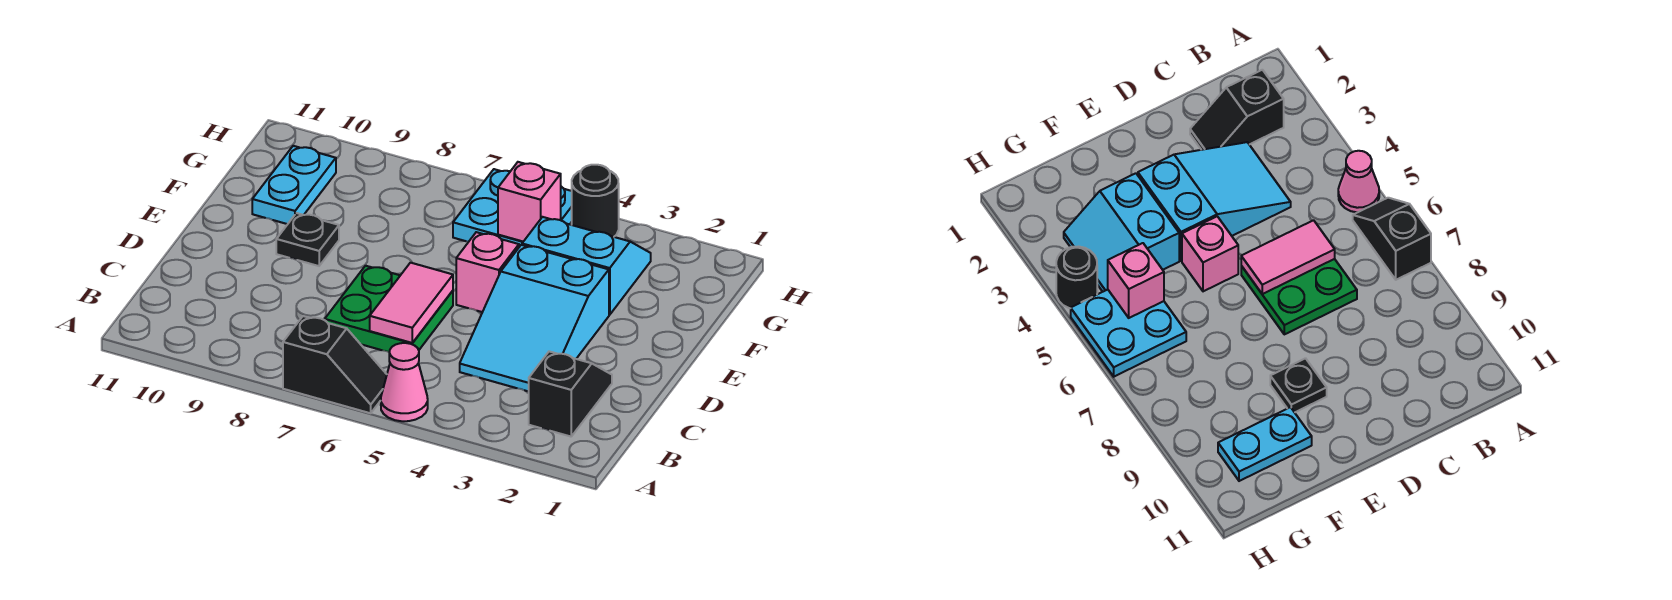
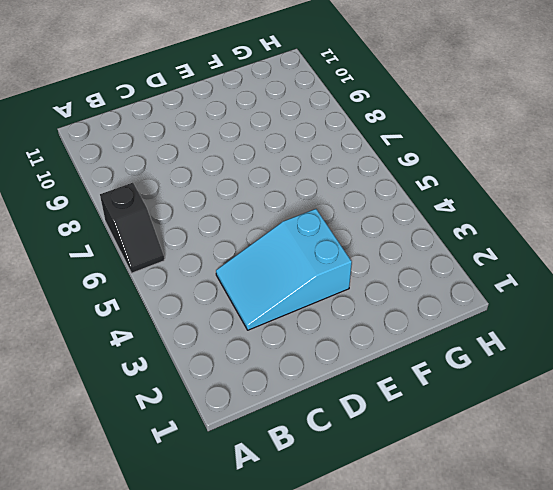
none -> pink 1x1 cone [381,343,428,421]
none -> black 1x2 slope [529,351,612,437]
none -> green 2x2 plate [325,266,453,352]

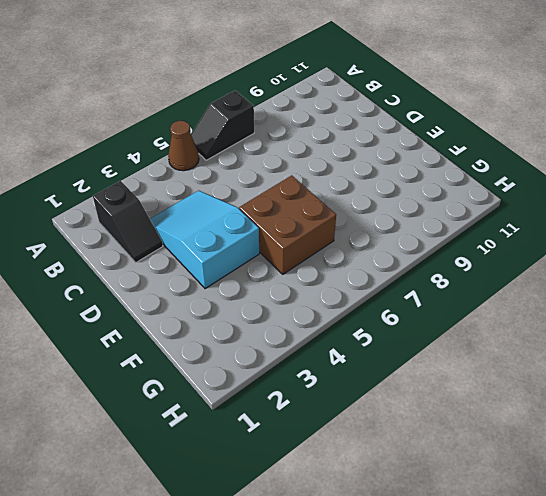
brown 1x1 cone [168,121,199,171] -> pink 1x1 cone [381,343,428,421]
brown 2x2 brick [239,175,336,274] -> pink 1x1 brick [456,232,519,312]
none -> green 2x2 plate [325,266,453,352]
none -> black 1x1 plate [276,213,339,266]
none -> cyan 2x2 slope [522,217,651,315]

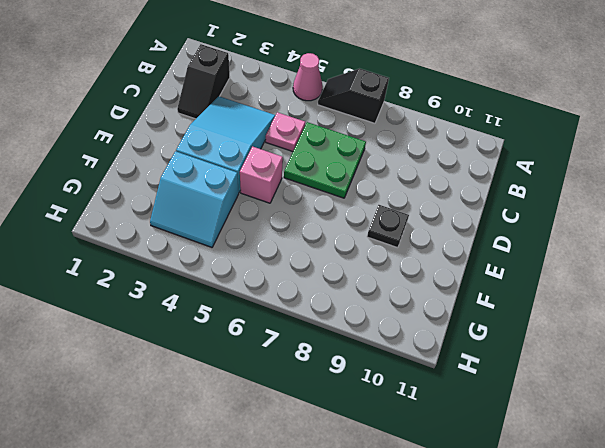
pink 1x1 plate [266,112,305,152] -> none
none -> cyan 1x2 plate [252,146,336,224]
none -> cyan 2x2 plate [453,169,572,247]
none -> black 1x1 round brick [572,165,619,237]

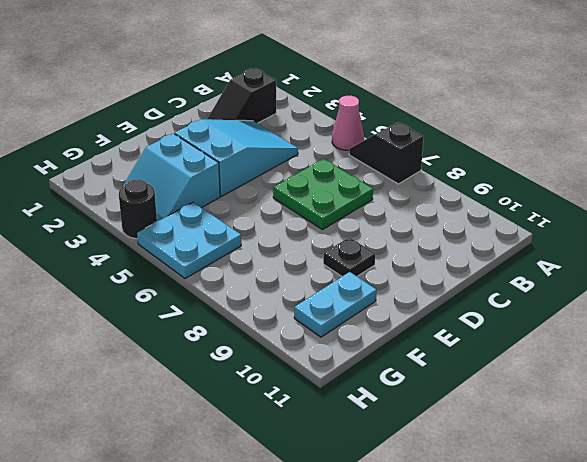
none -> pink 1x1 brick [456,232,519,312]
none -> pink 1x2 tile [370,263,453,343]
none -> pink 1x1 brick [498,162,561,242]

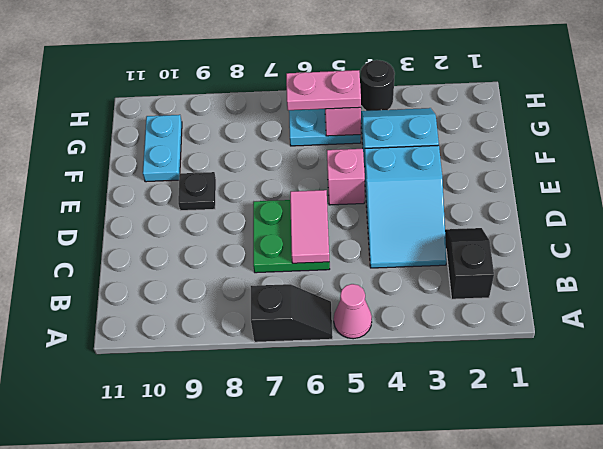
pink 1x2 plate [286,70,361,110] -> none

